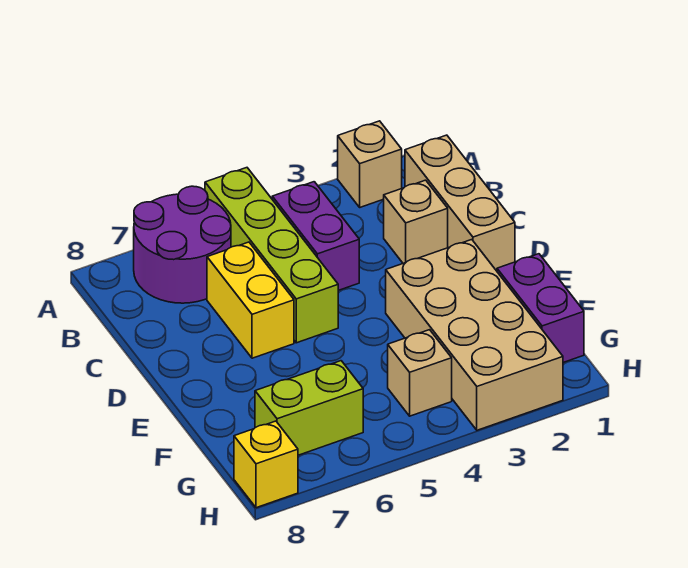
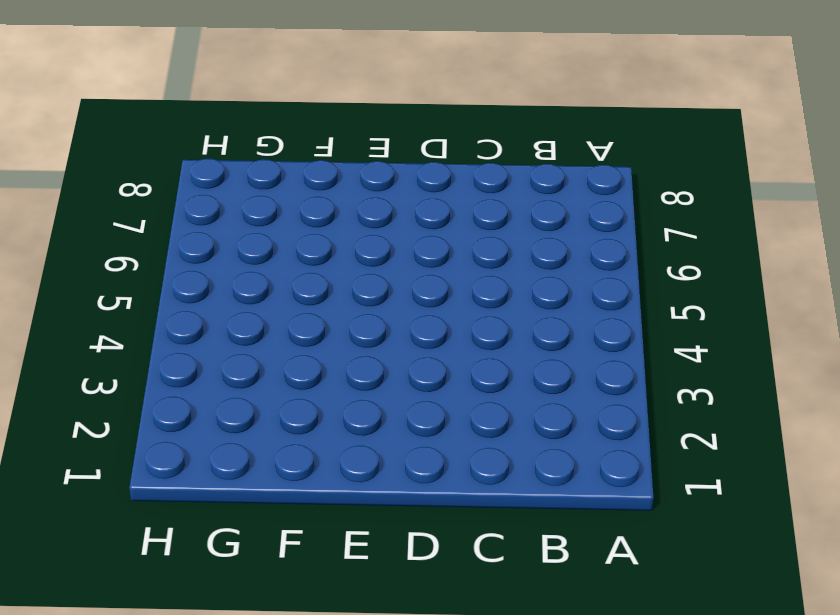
none -> tan 1x1 brick [338,121,402,207]
none -> lime 1x4 brick [205,168,338,343]
none -> purple 2x2 round brick [134,186,231,303]

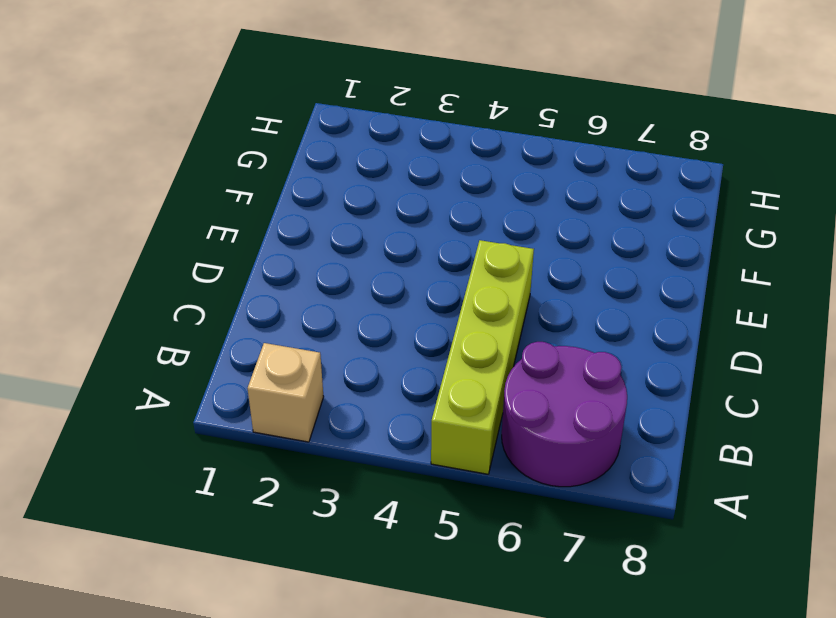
none -> tan 1x3 brick [405,135,515,271]
none -> purple 1x2 brick [272,182,359,290]
none -> tan 1x1 brick [384,180,448,263]

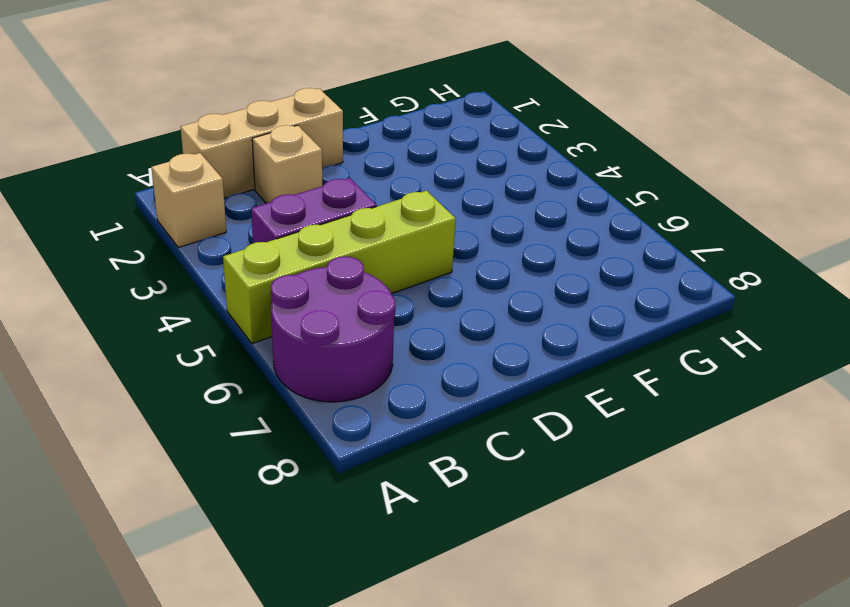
none -> yellow 1x2 brick [207,242,294,358]
none -> tan 2x4 brick [386,240,563,430]
none -> purple 1x2 brick [497,254,584,363]

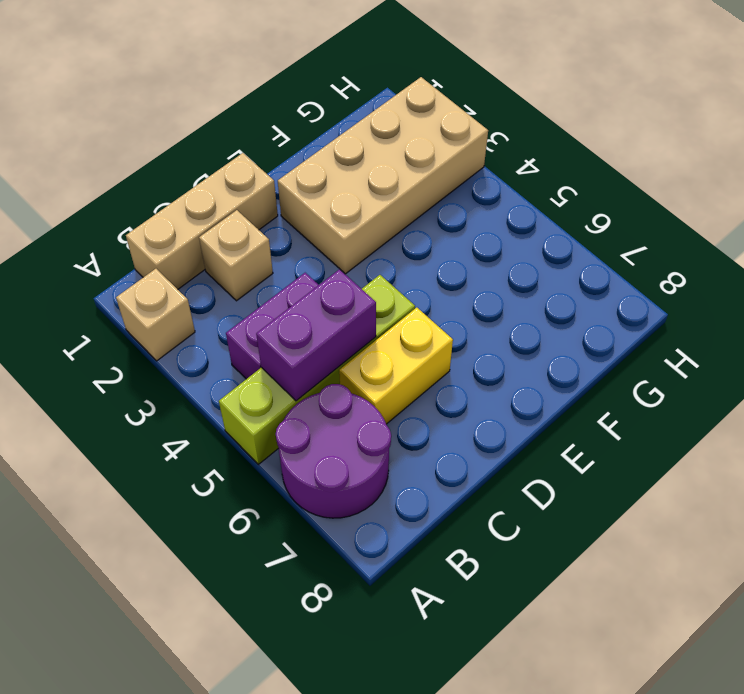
purple 1x2 brick [256,269,376,401] -> purple 1x2 brick moved to [497,254,584,363]
none -> tan 1x1 brick [388,330,452,416]
none -> lime 1x2 brick [255,361,363,455]
none -> yellow 1x1 brick [234,421,298,508]

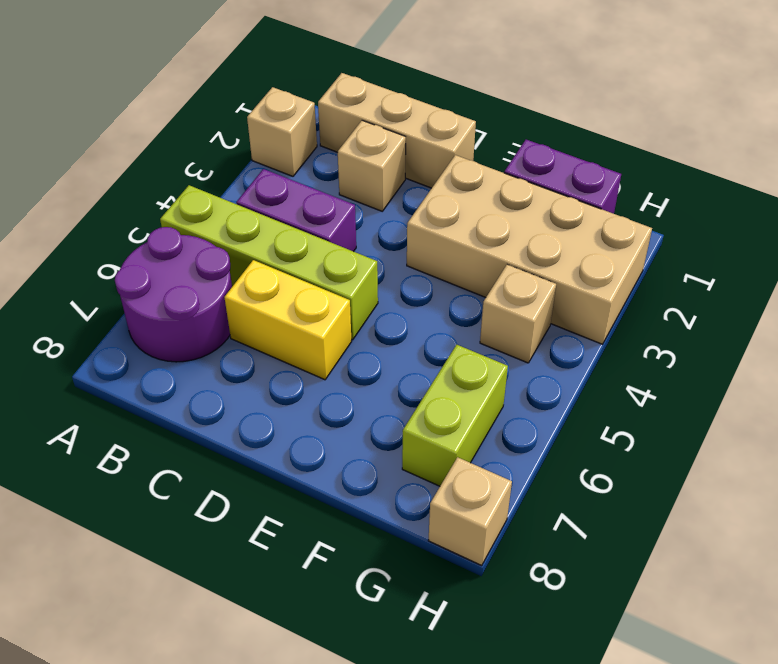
tan 1x1 brick [428,457,512,565] -> yellow 1x1 brick [234,421,298,508]

